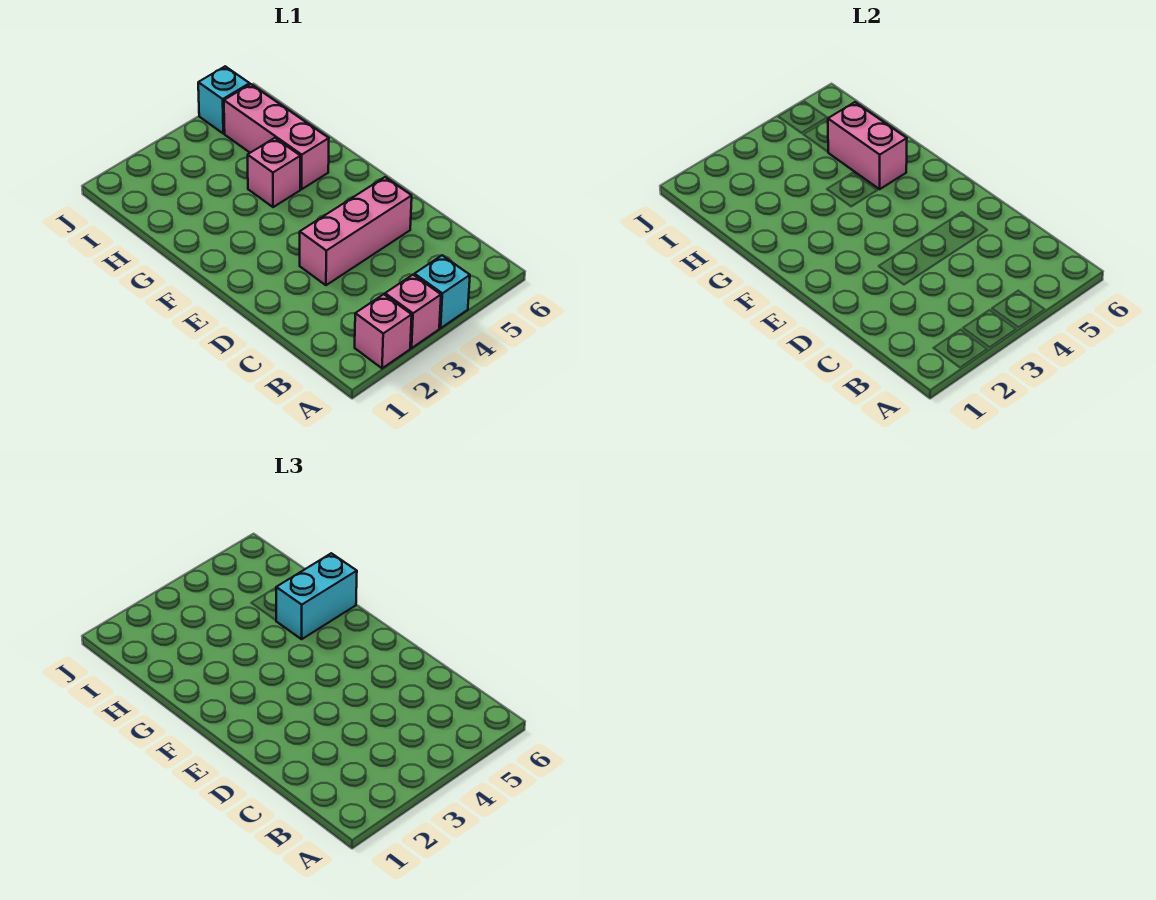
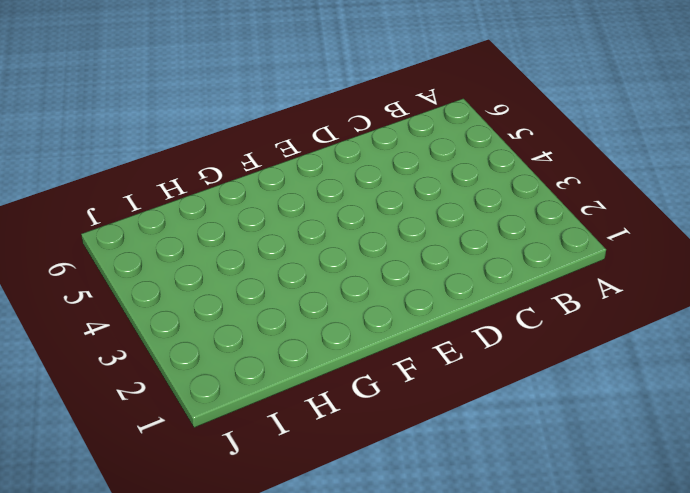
none -> pink 1x1 brick [355,294,412,368]
none -> pink 1x1 brick [385,275,441,348]

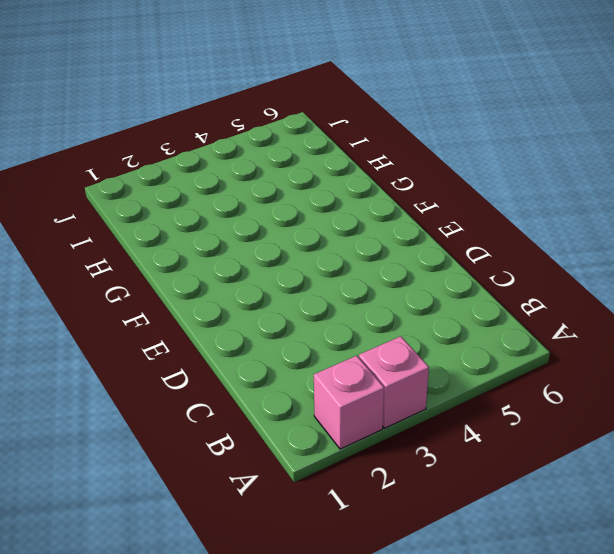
none -> cyan 1x1 brick [414,255,470,328]
none -> pink 1x3 brick [300,177,412,285]

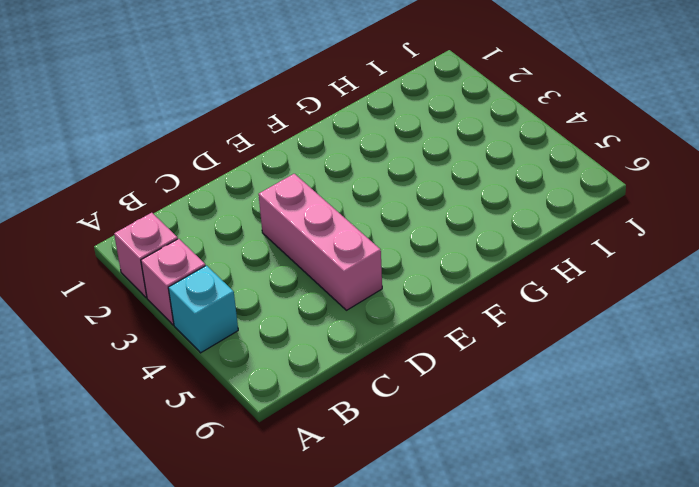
none -> pink 1x1 brick [248,138,300,207]
none -> pink 1x3 brick [224,84,329,189]

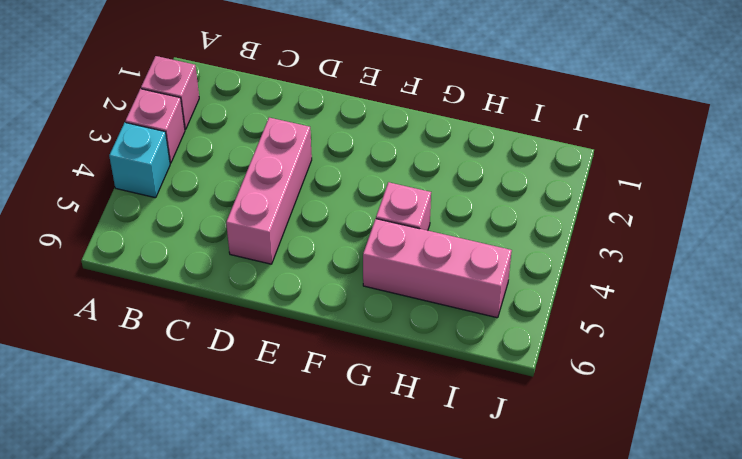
none -> cyan 1x1 brick [198,66,250,134]
none -> pink 1x2 brick [828,102,907,189]

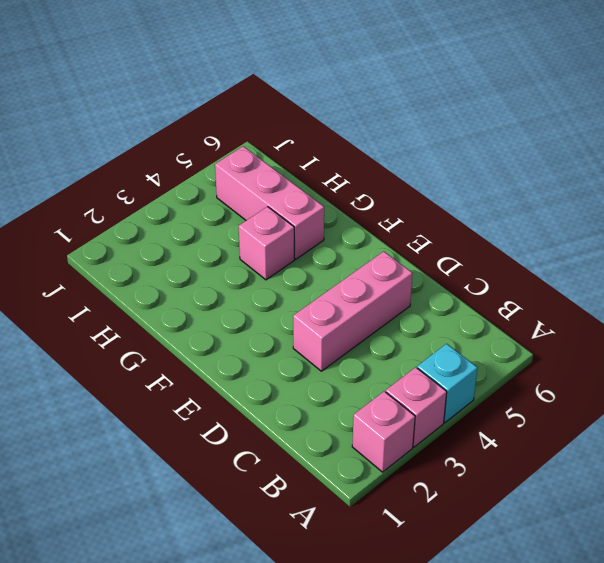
none -> cyan 1x1 brick [198,66,250,134]
none -> pink 1x2 brick [828,102,907,189]

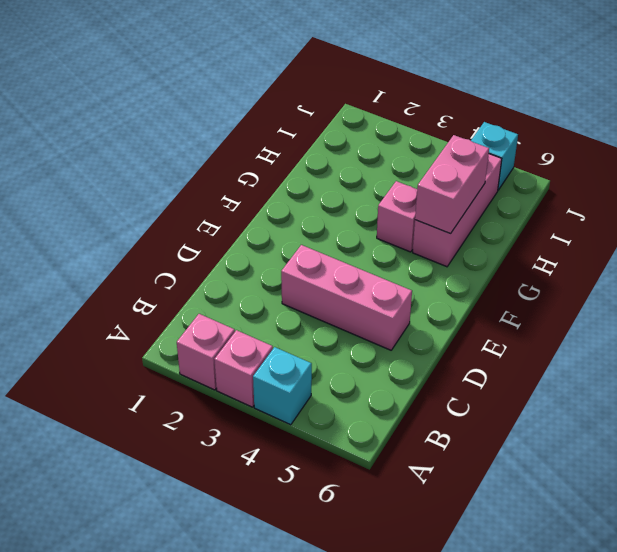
none -> cyan 1x2 brick [276,553,357,639]

